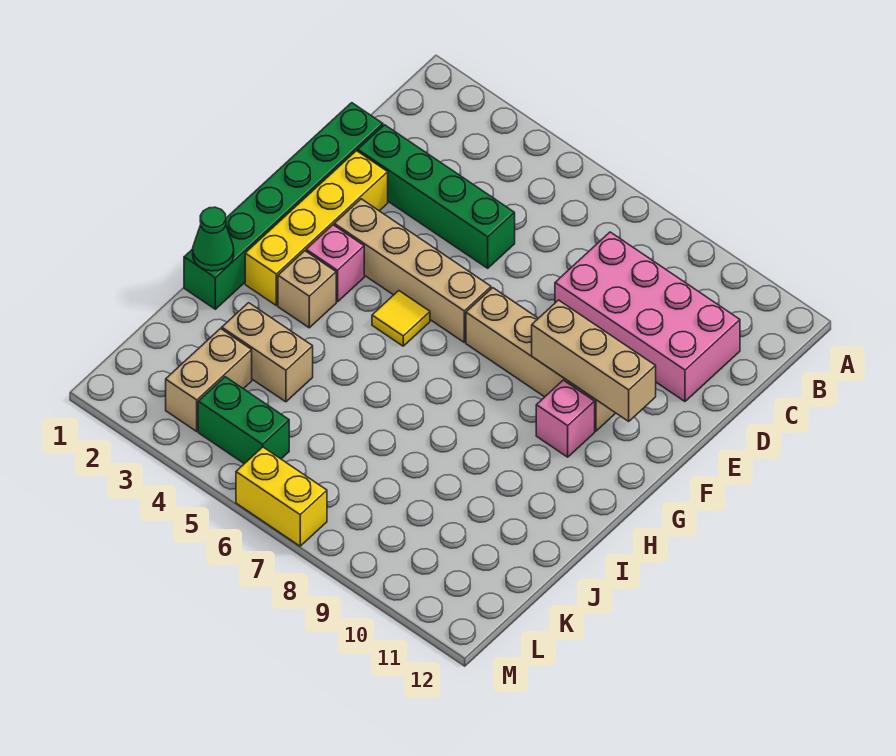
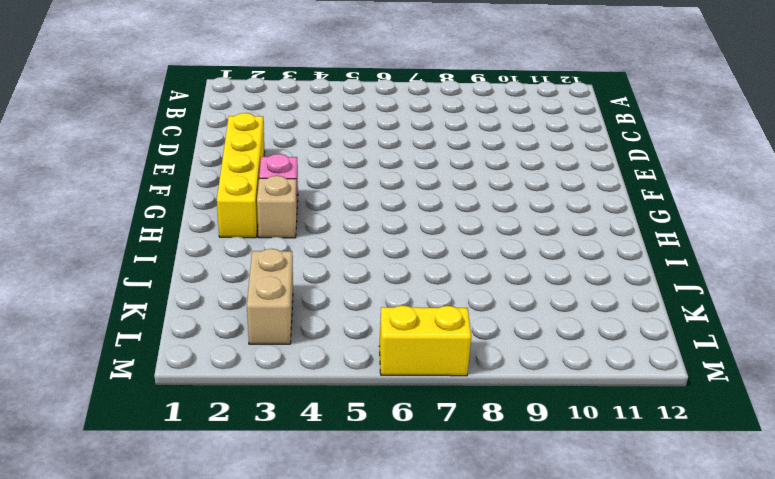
none -> pink 2x4 brick [555,232,740,401]
none -> green 1x6 brick [184,103,383,309]
none -> green 1x4 brick [358,125,515,268]

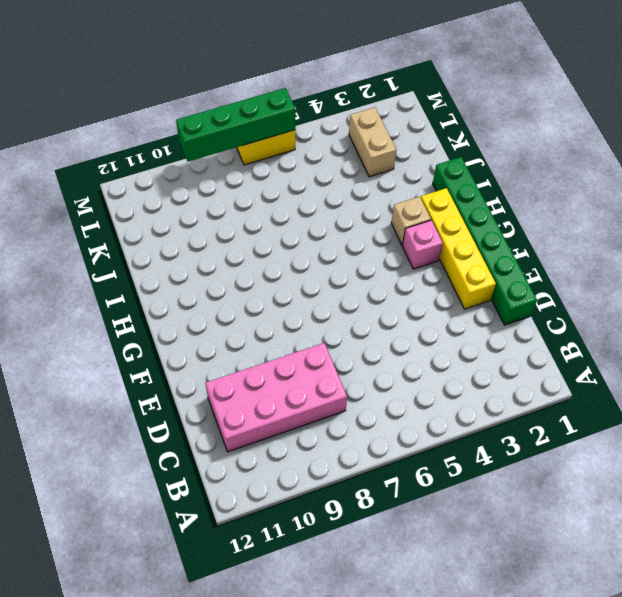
green 1x4 brick [176,88,295,162] -> green 1x4 brick moved to [358,125,515,268]
none -> tan 1x4 brick [334,199,491,342]
none -> tan 1x4 brick [466,288,615,431]
none -> yellow 1x1 tile [372,291,430,346]

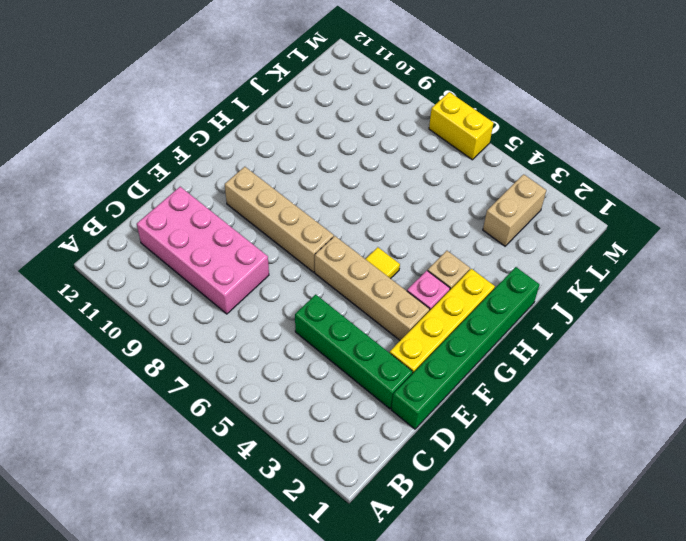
none -> pink 1x1 brick [536,380,595,457]
none -> tan 1x2 brick [222,303,313,402]
none -> green 1x2 brick [198,377,289,464]

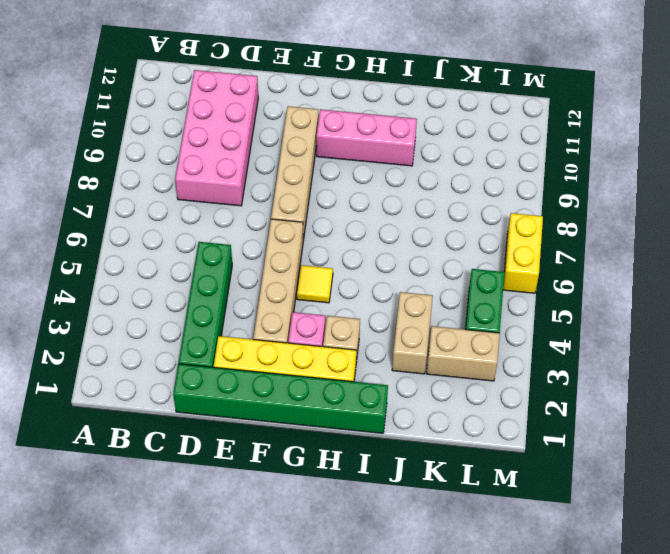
pink 1x3 brick [316,109,417,166] -> pink 1x1 brick [536,380,595,457]
none -> tan 1x3 brick [532,300,656,421]
none -> green 1x1 cone [193,207,234,271]

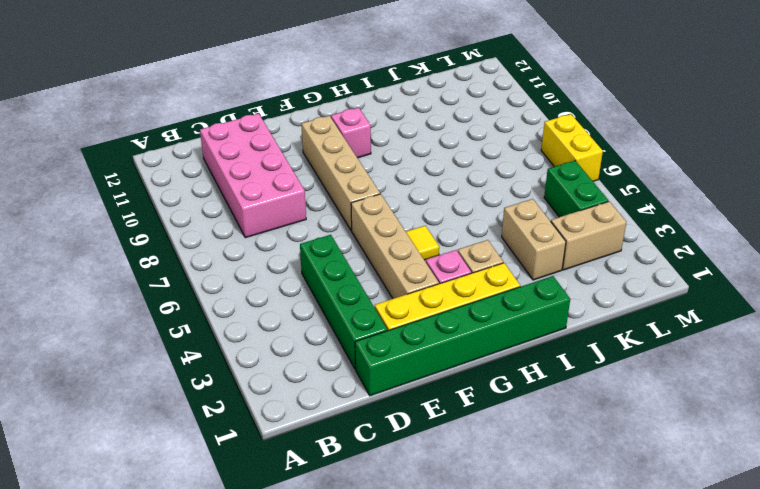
none -> tan 1x3 brick [532,300,656,421]
none -> green 1x1 cone [193,207,234,271]

